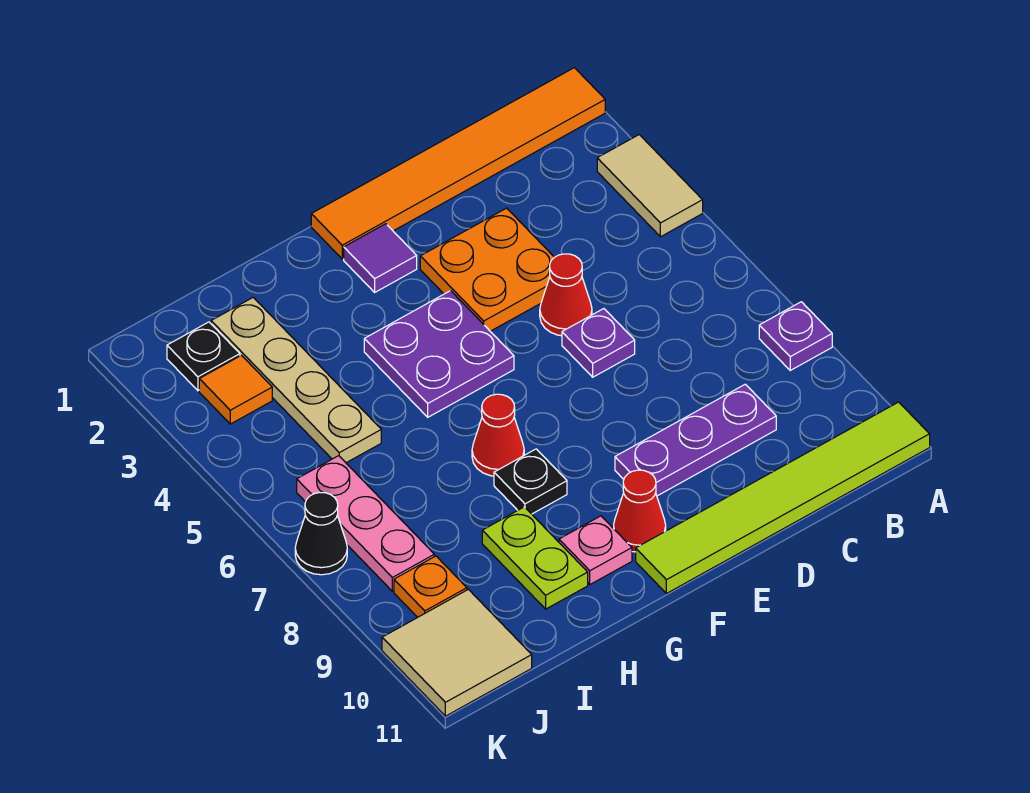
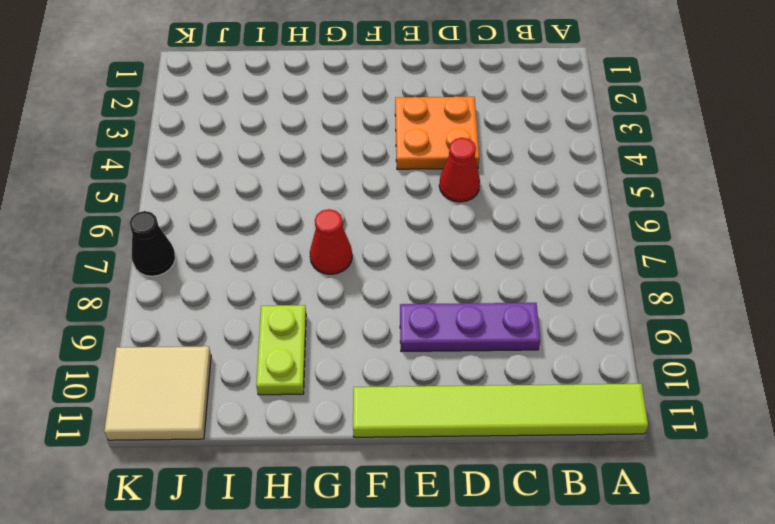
none -> orange 1x6 tile [311,68,605,259]
none -> tan 1x2 tile [597,135,703,237]
none -> purple 1x1 plate [759,302,832,370]

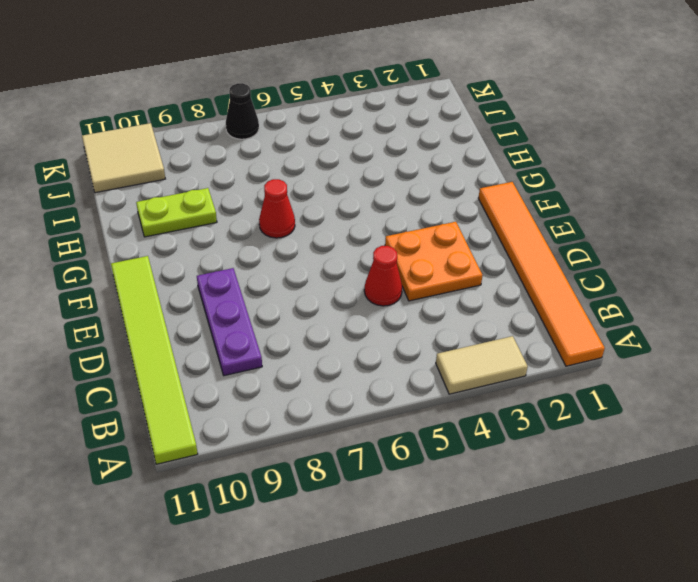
none -> purple 1x1 plate [759,302,832,370]
none -> purple 1x1 plate [562,309,635,377]
none -> purple 1x1 tile [344,224,417,292]

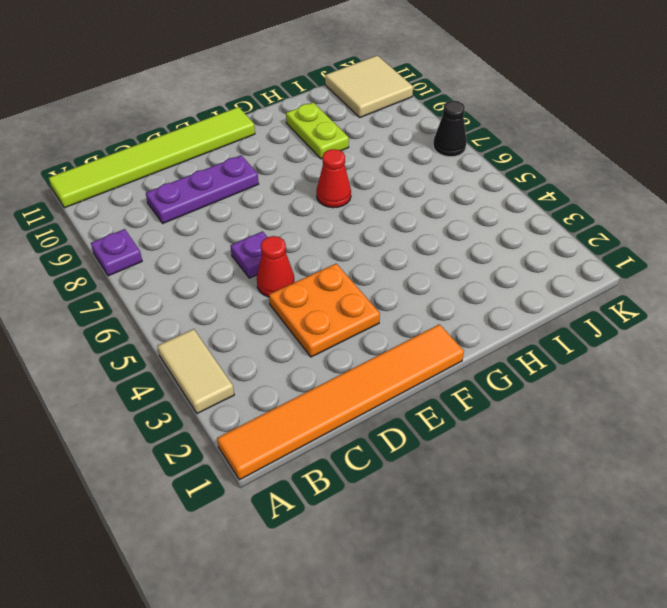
none -> purple 1x1 tile [344,224,417,292]
none -> purple 2x2 plate [364,291,514,417]
none -> red 1x1 cone [614,470,666,552]

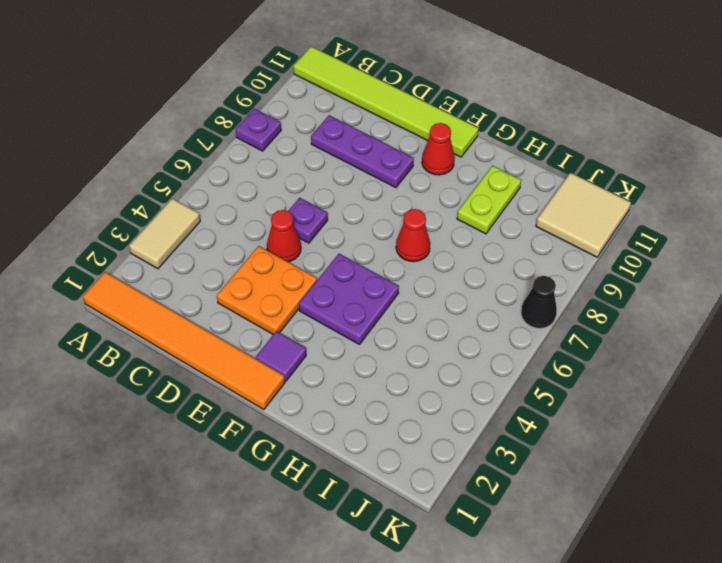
none -> black 1x1 plate [494,449,567,514]
none -> pink 1x1 plate [559,516,632,584]
none -> tan 1x4 plate [211,297,381,463]

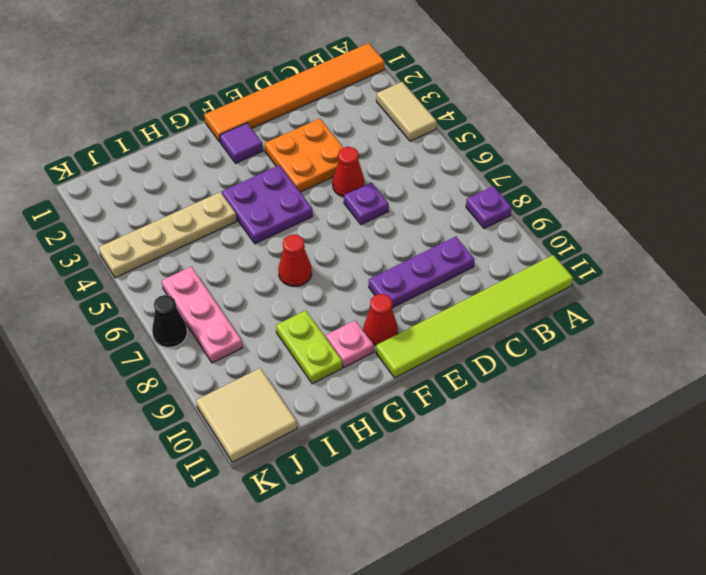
tan 1x4 plate [99,192,237,278] -> tan 1x4 plate turned to [211,297,381,463]
none -> black 1x1 plate [494,449,567,514]
none -> black 1x1 plate [167,322,240,391]
none -> orange 1x1 tile [199,355,272,424]

